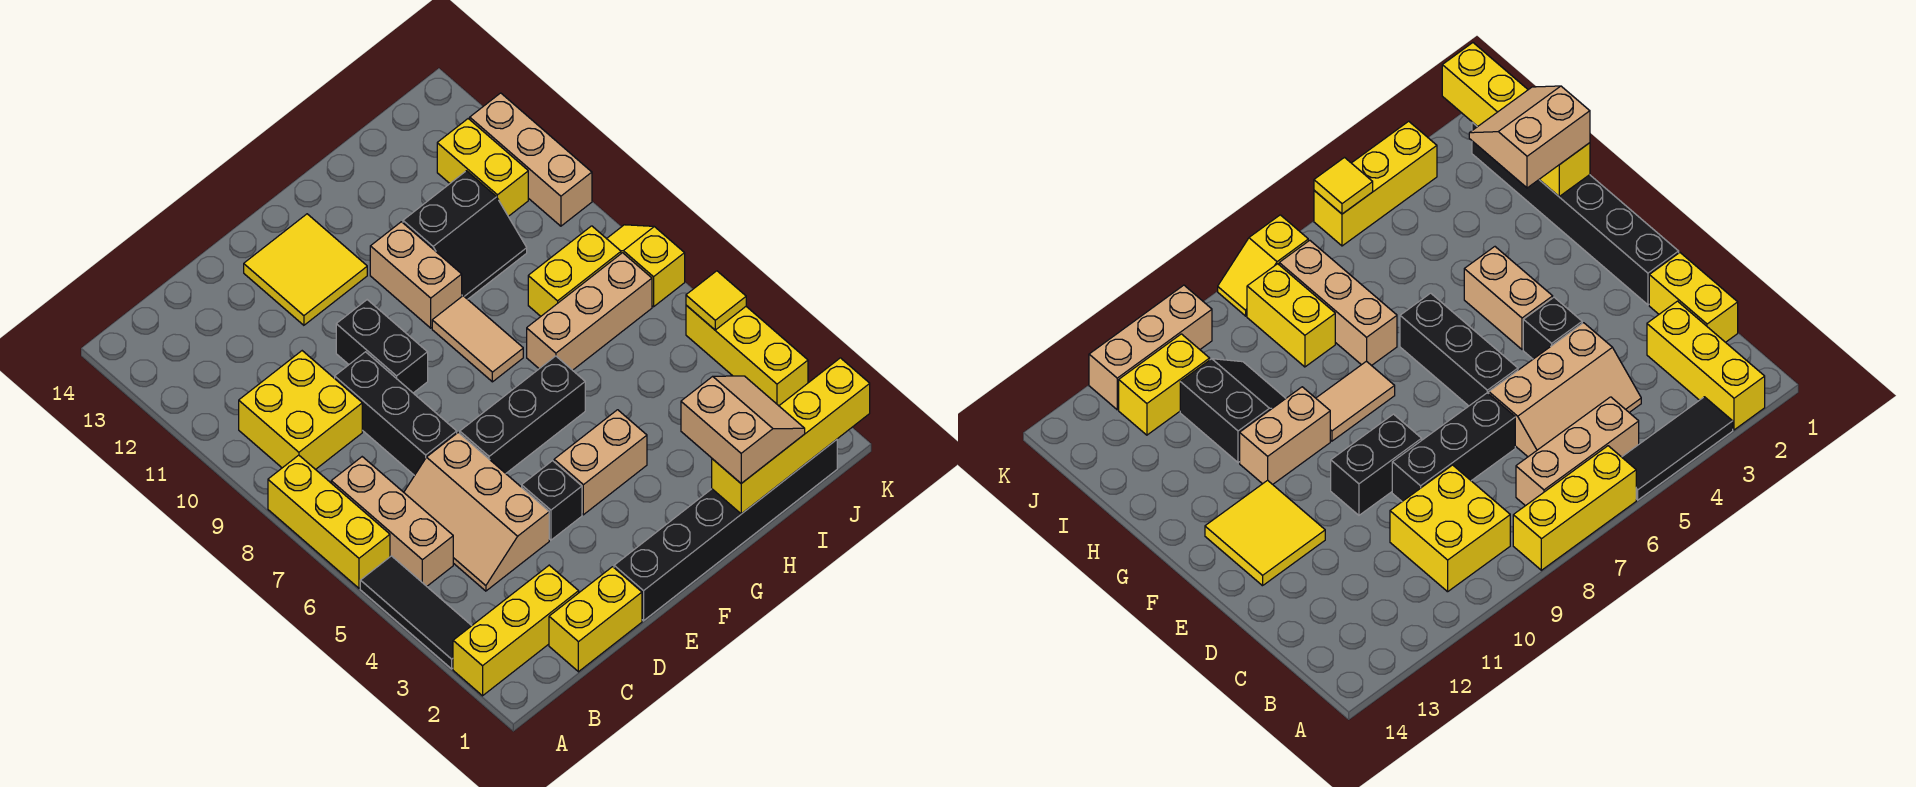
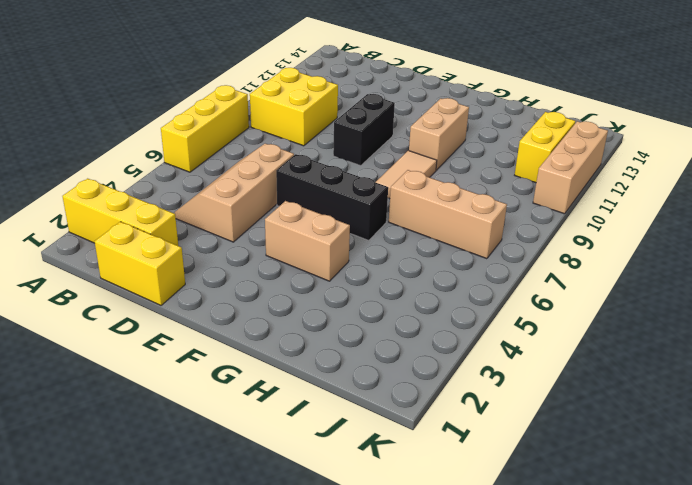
none -> black 1x3 tile [360,556,472,669]
none -> tan 1x3 brick [331,457,453,586]
none -> black 1x3 brick [335,352,457,476]

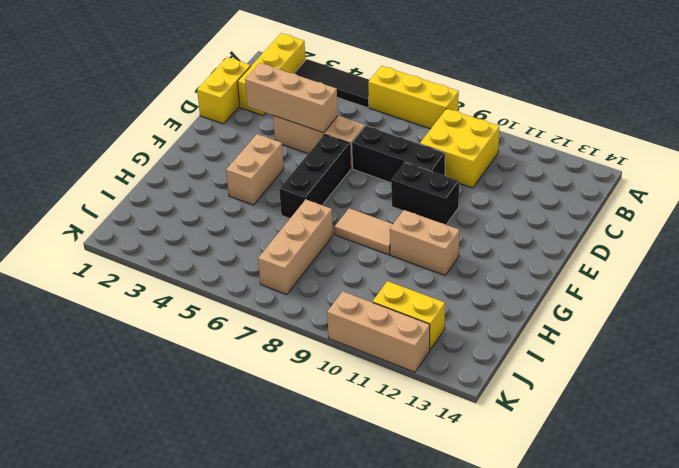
tan 1x3 brick [245,63,338,133] -> tan 1x3 brick moved to [331,457,453,586]
none -> black 1x6 brick [614,440,837,621]
none -> black 1x1 brick [522,461,582,540]
none -> yellow 2x2 tile [244,214,367,325]

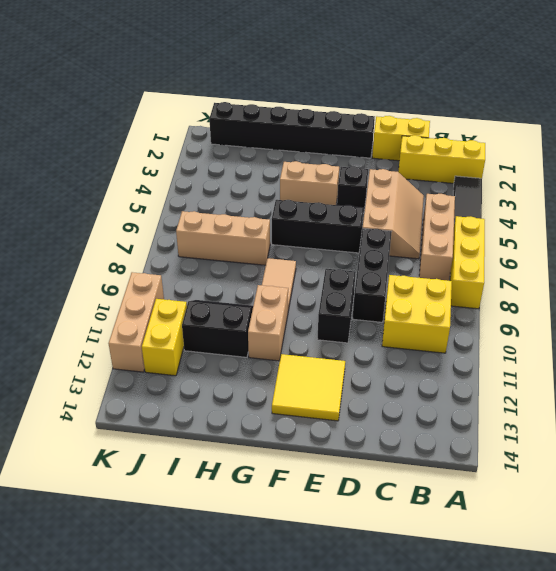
none -> yellow 1x2 brick [528,226,621,316]
none -> yellow 1x3 brick [686,305,808,406]
none -> yellow 1x2 slope [607,225,685,307]

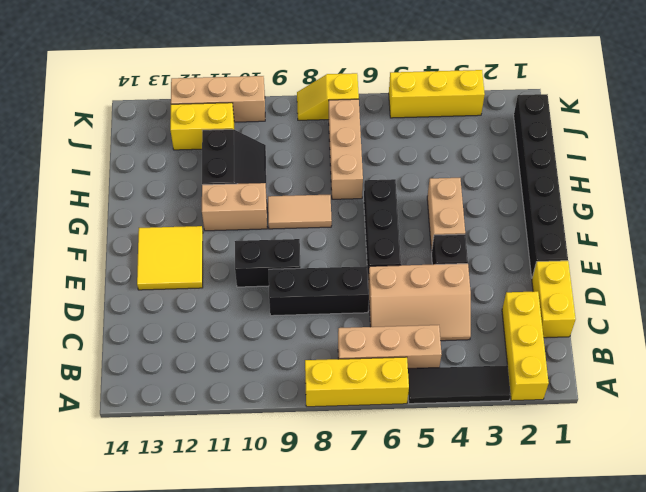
none -> yellow 2x2 brick [239,351,362,470]
none -> yellow 1x2 brick [528,226,621,316]
none -> yellow 1x4 brick [712,358,870,514]

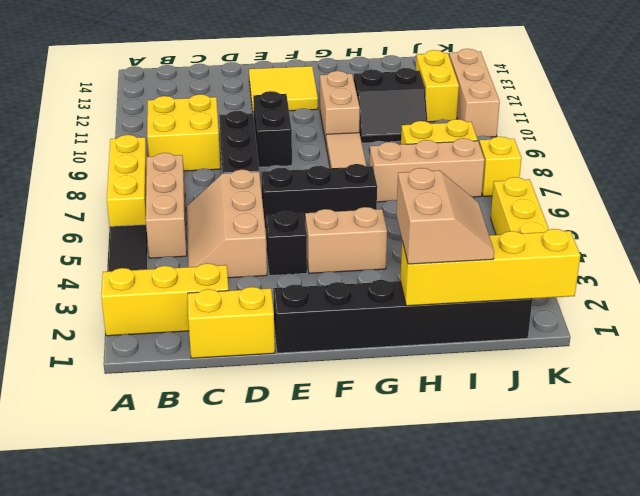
none -> yellow 1x1 tile [686,271,746,330]

